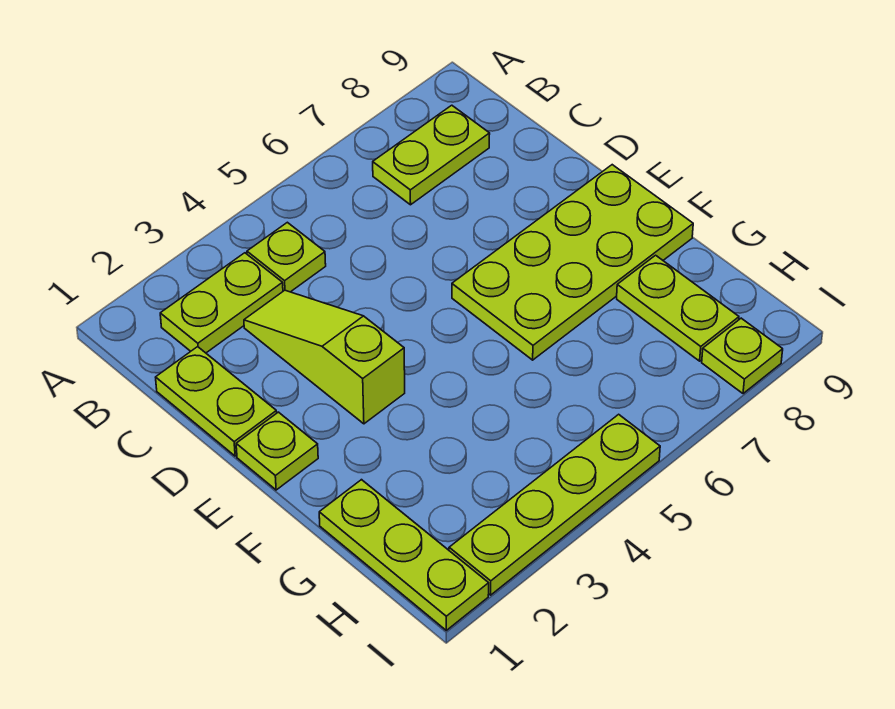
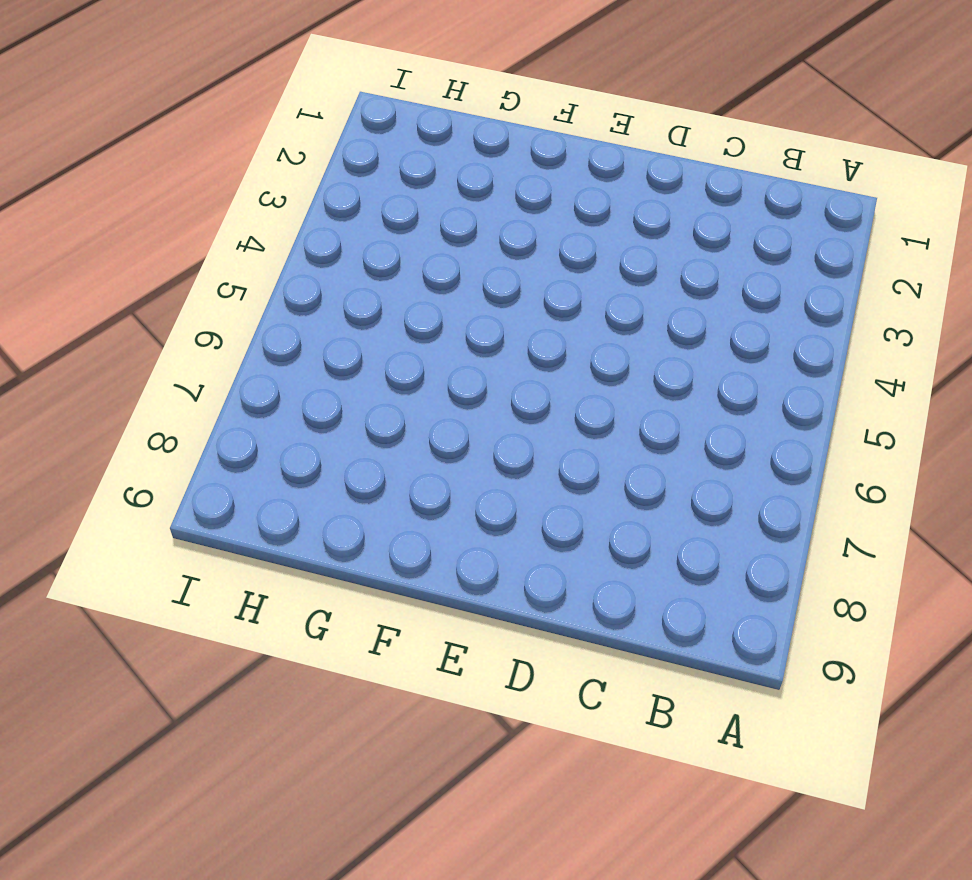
none -> lime 1x2 plate [160,253,283,353]
none -> lime 1x1 plate [247,222,326,292]

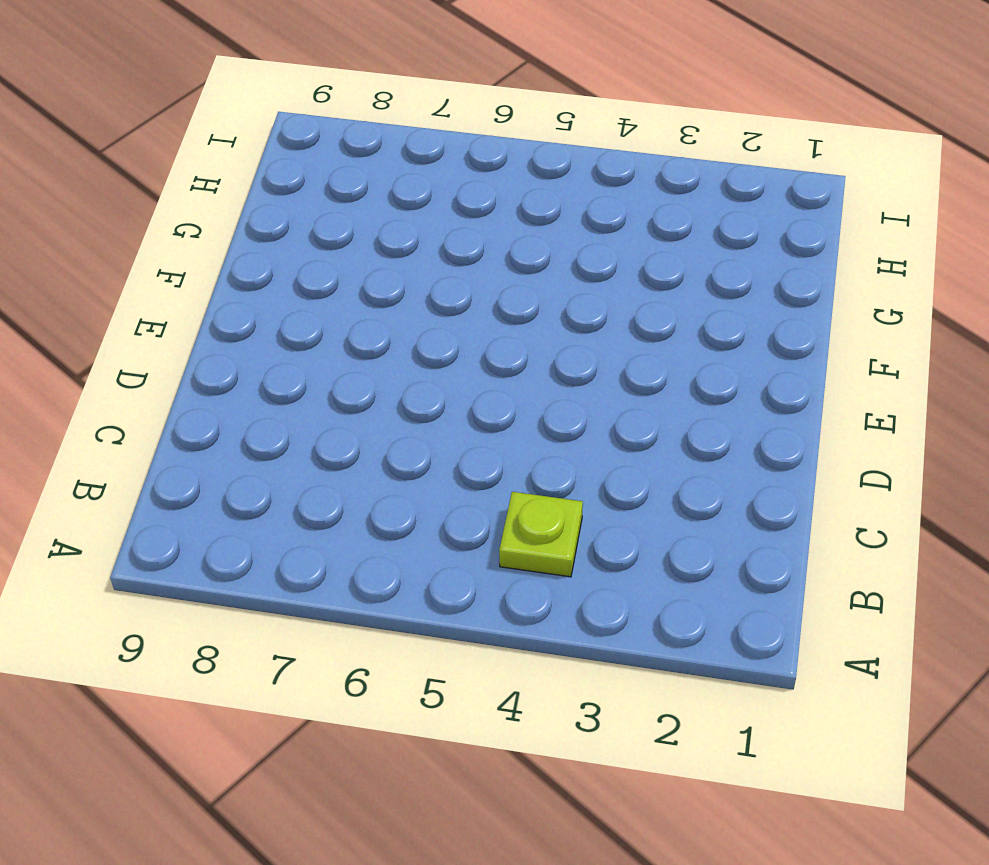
none -> lime 1x2 plate [160,253,283,353]
none -> lime 1x2 plate [373,105,490,205]

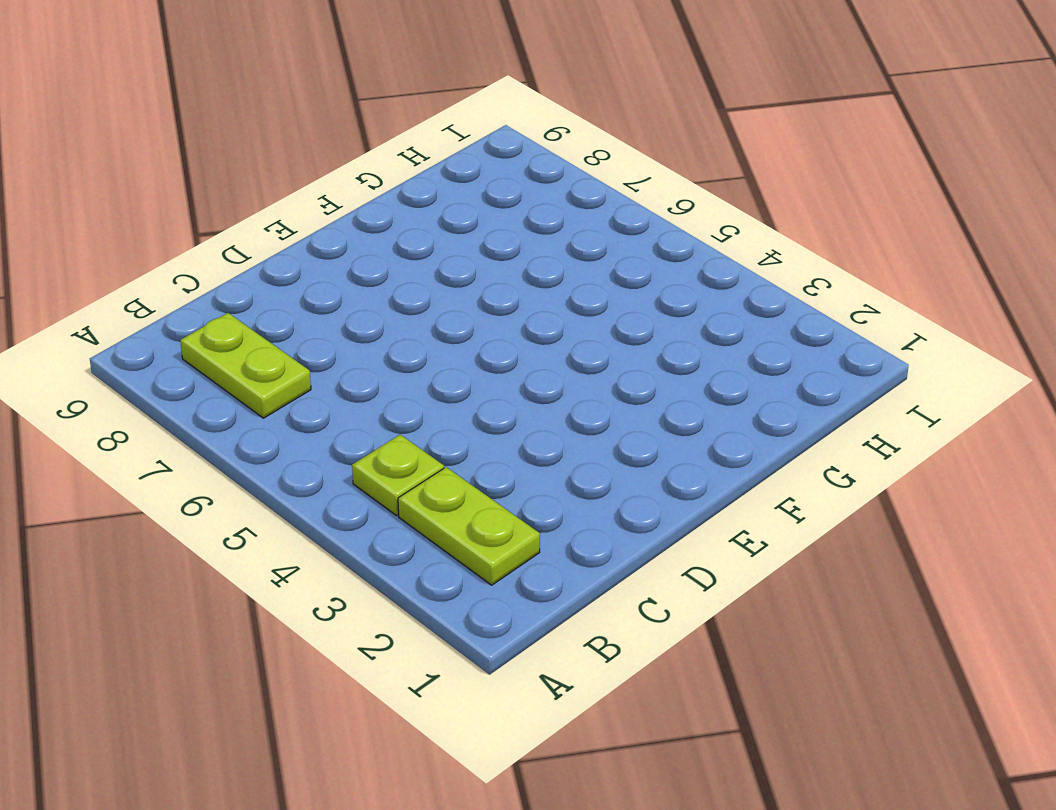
none -> lime 1x2 plate [156,347,277,456]
none -> lime 1x3 slope [244,290,405,424]

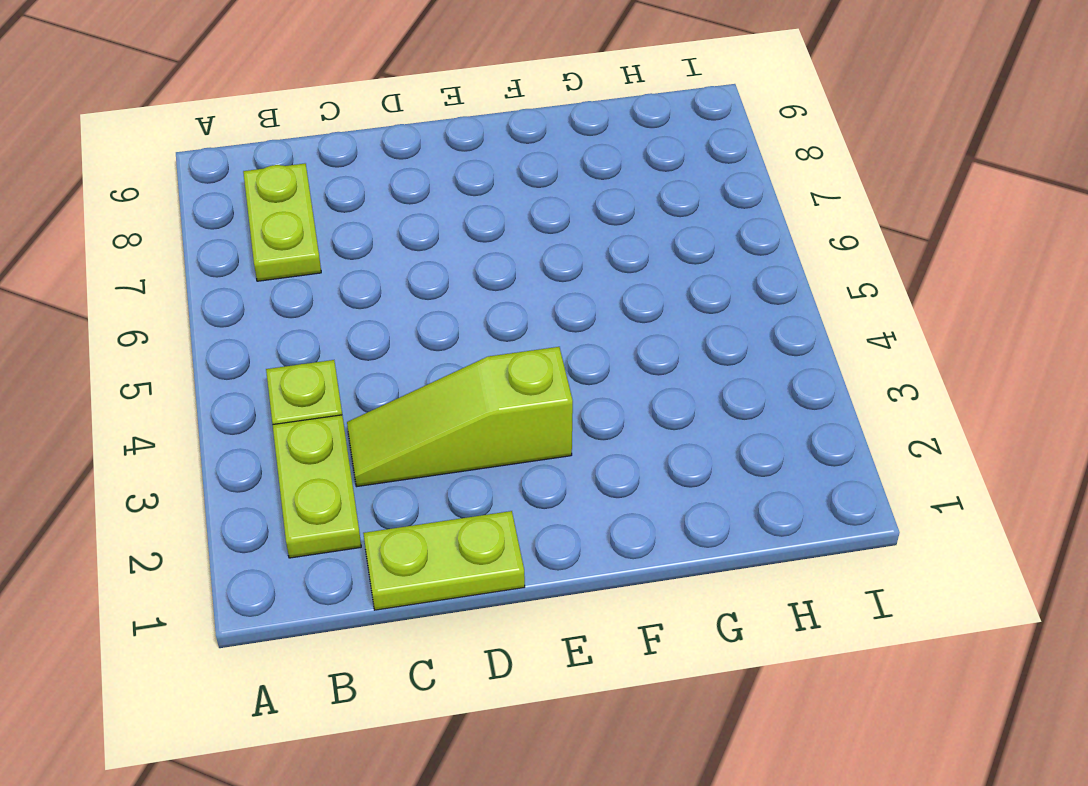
none -> lime 1x1 plate [236,412,318,490]
none -> lime 2x4 plate [452,165,693,360]

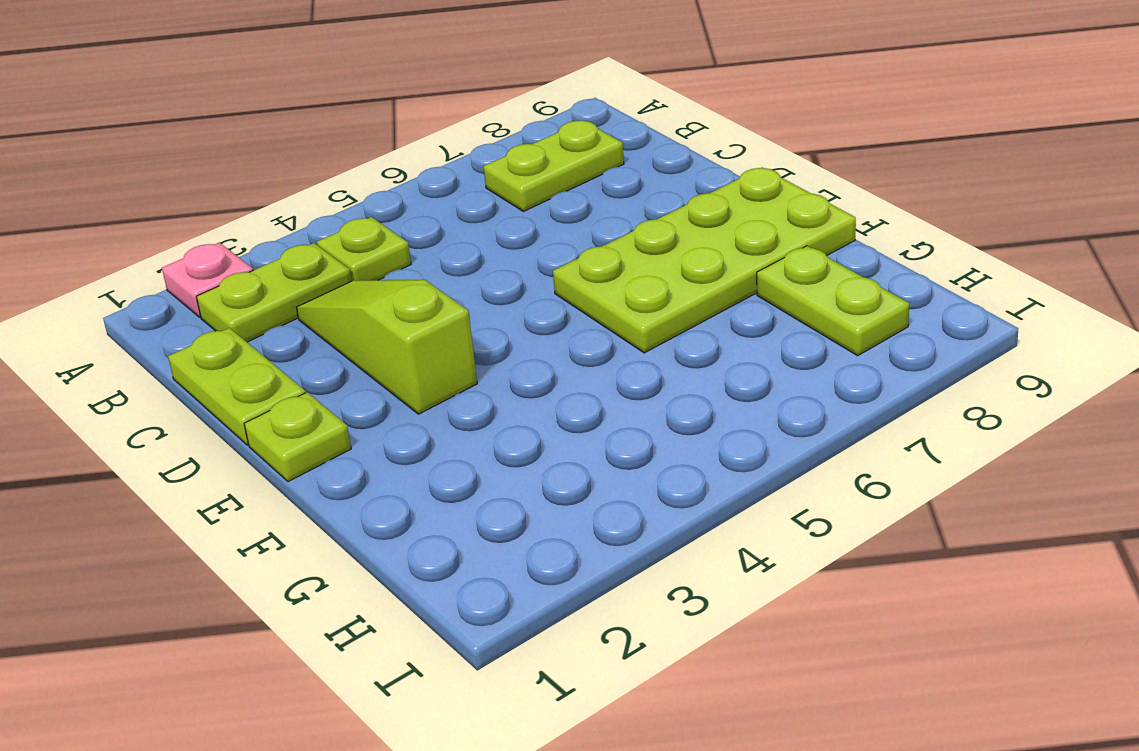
pink 1x1 plate [162,242,253,317] -> none
none -> lime 1x3 plate [319,480,489,630]
none -> lime 1x4 plate [449,414,660,595]

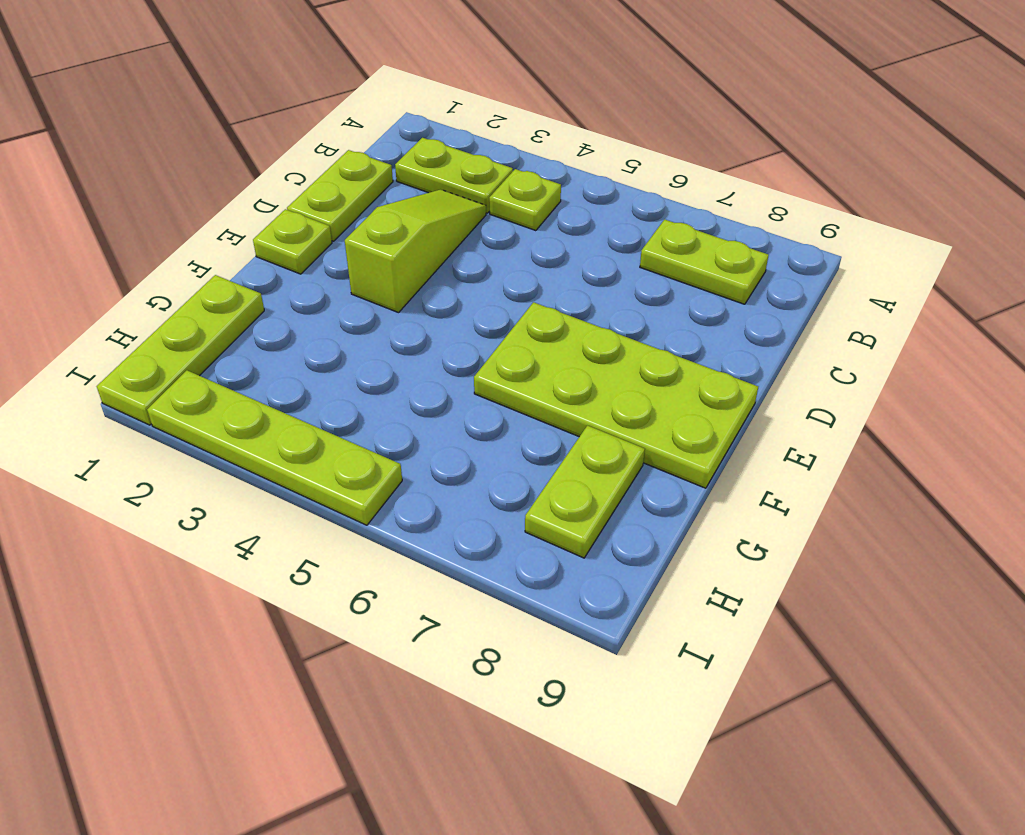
none -> lime 1x1 plate [702,318,783,394]

